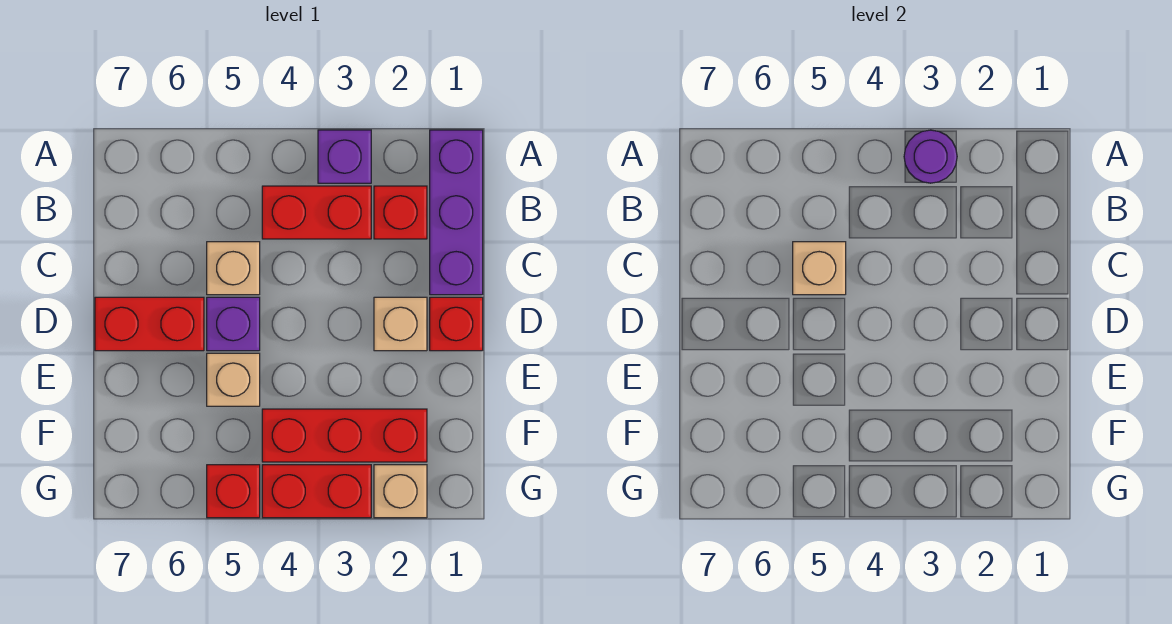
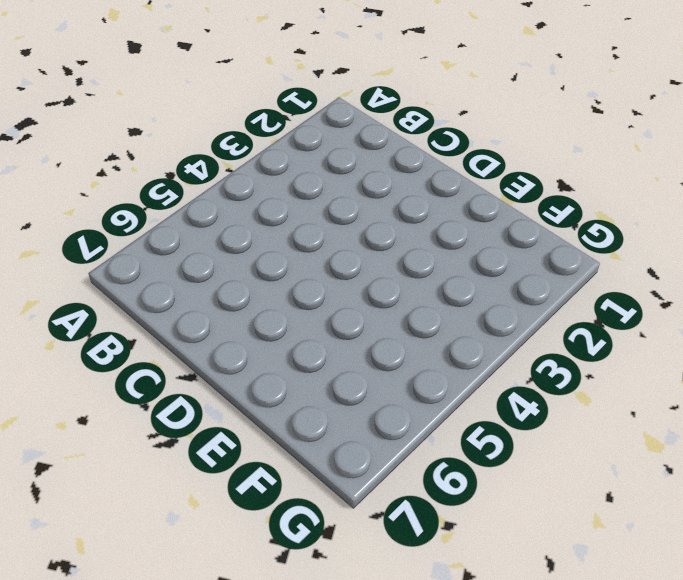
none -> purple 1x3 brick [430,130,483,295]
none -> purple 1x1 brick [318,130,371,183]
none -> red 1x1 brick [374,186,427,239]

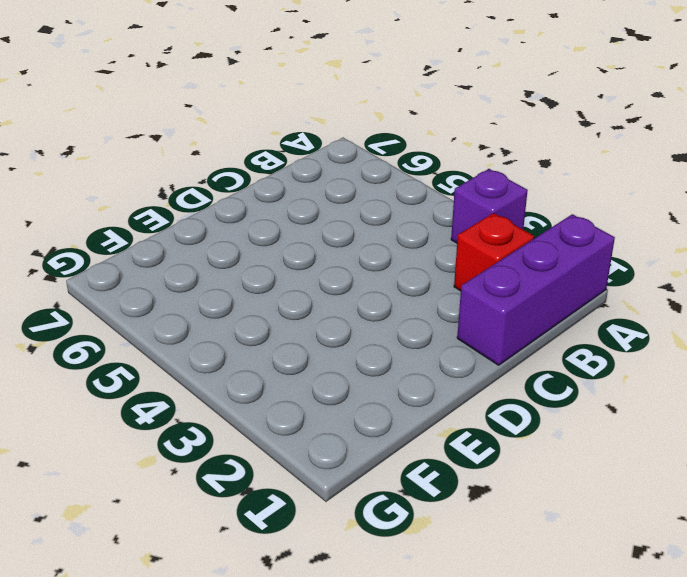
none -> red 1x2 brick [262,186,371,239]
none -> tan 1x1 brick [207,242,260,295]
none -> red 1x1 brick [430,297,483,351]

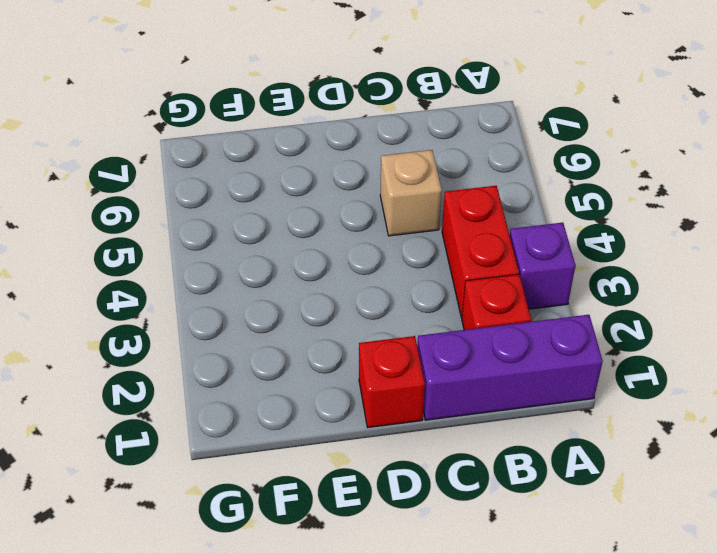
none -> tan 1x1 brick [374,297,427,351]
none -> purple 1x1 brick [207,297,260,351]
none -> red 1x2 brick [95,297,204,351]

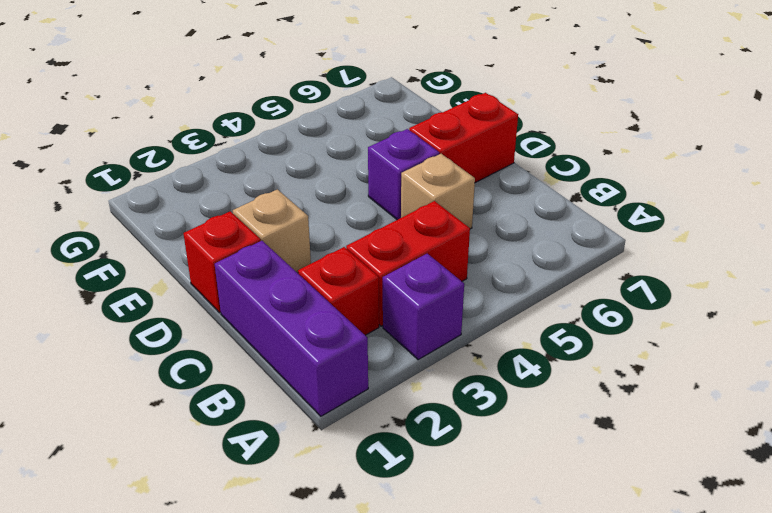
none -> tan 1x1 brick [207,353,260,406]
none -> red 1x3 brick [262,409,427,462]
none -> tan 1x1 brick [374,465,427,518]

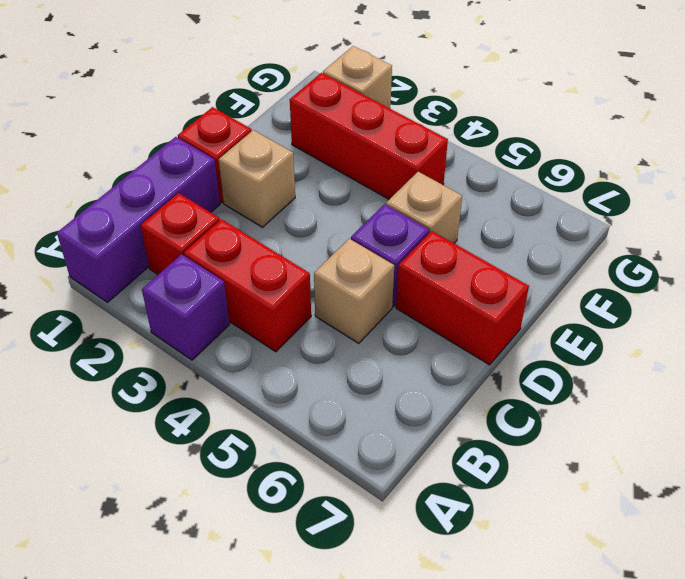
none -> red 1x2 brick [262,465,371,518]
none -> red 1x1 brick [207,465,260,518]
none -> purple 1x1 round brick [904,130,957,183]

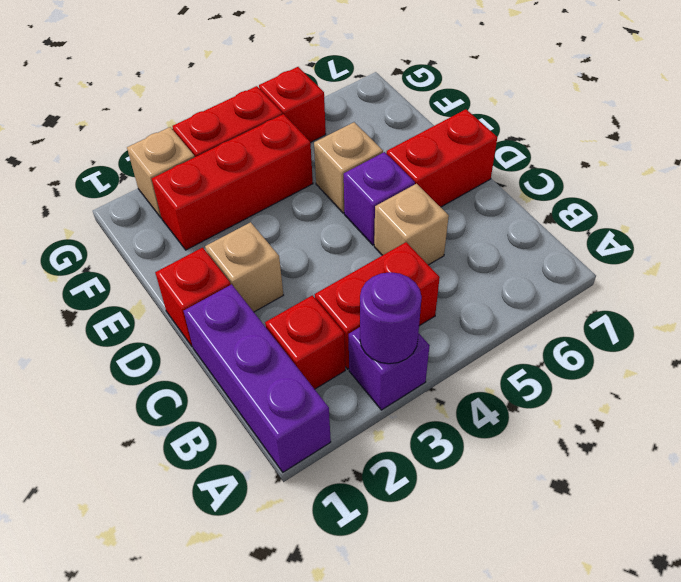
none -> tan 1x1 brick [793,242,846,295]

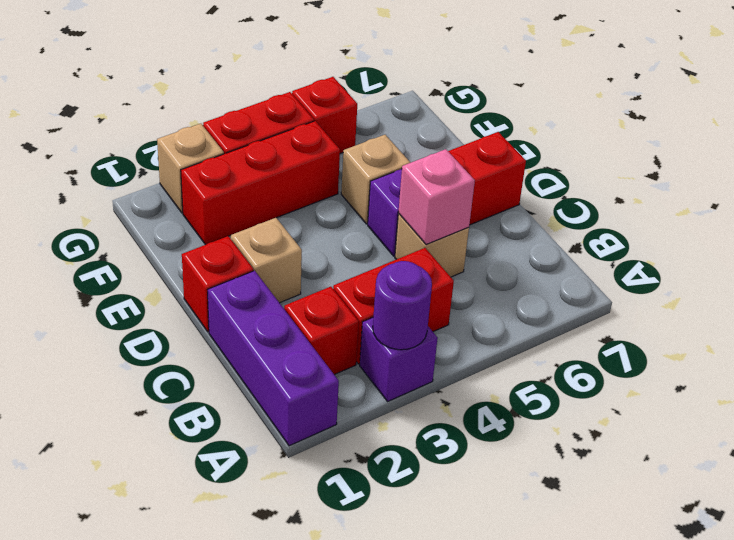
pink 1x1 brick [398,149,475,245] -> tan 1x1 brick [793,242,846,295]

